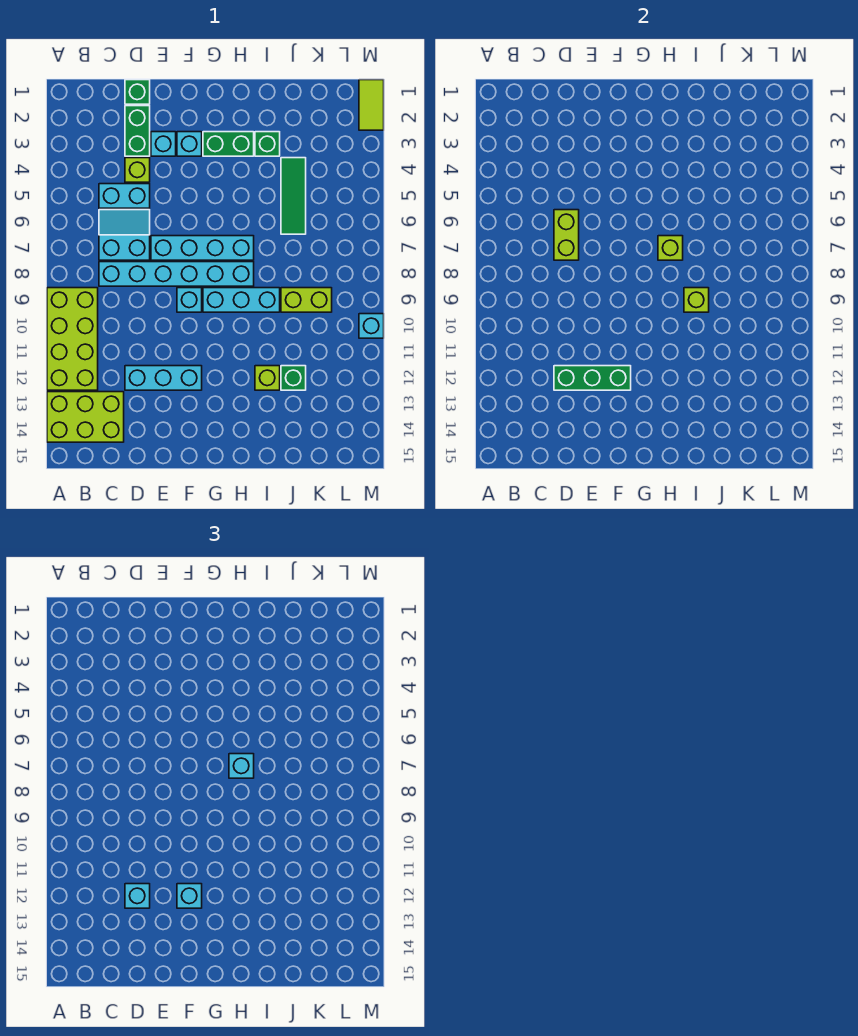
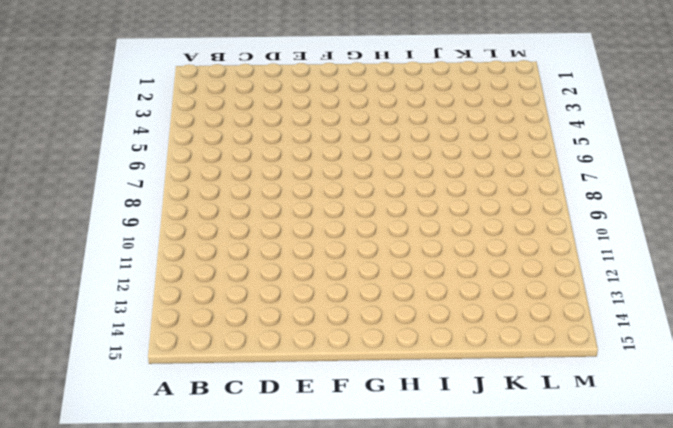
none -> lime 2x4 brick [47,288,98,390]
none -> lime 2x3 brick [47,392,124,442]
none -> cyan 1x2 brick [99,184,150,208]

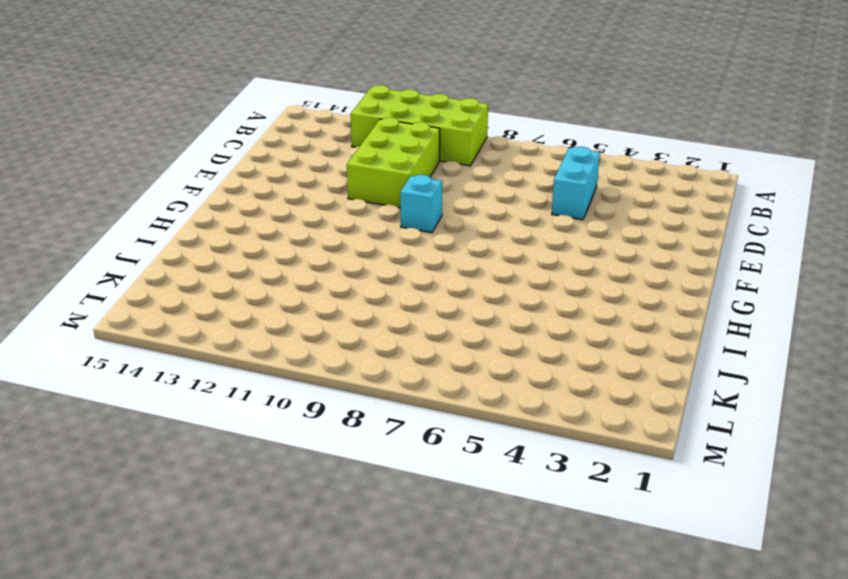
lime 2x3 brick [347,118,440,208] -> lime 2x3 brick moved to [47,392,124,442]
none -> cyan 2x2 slope [99,210,150,260]
none -> cyan 1x6 brick [99,262,254,286]
none -> green 1x1 brick [125,80,150,104]

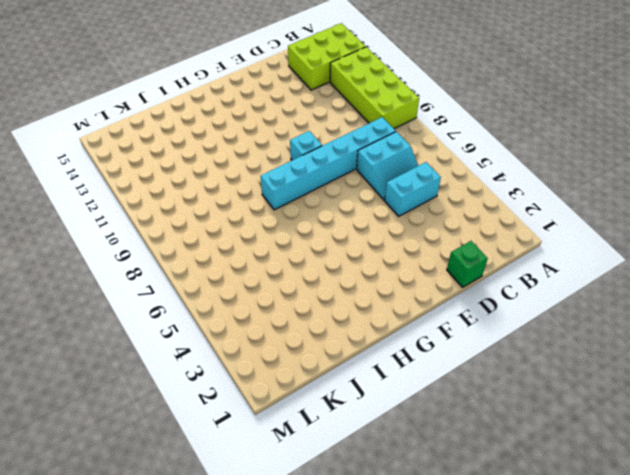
none -> green 1x2 brick [125,106,150,156]
none -> lime 1x1 brick [125,158,150,182]
none -> cyan 1x3 brick [125,366,202,390]

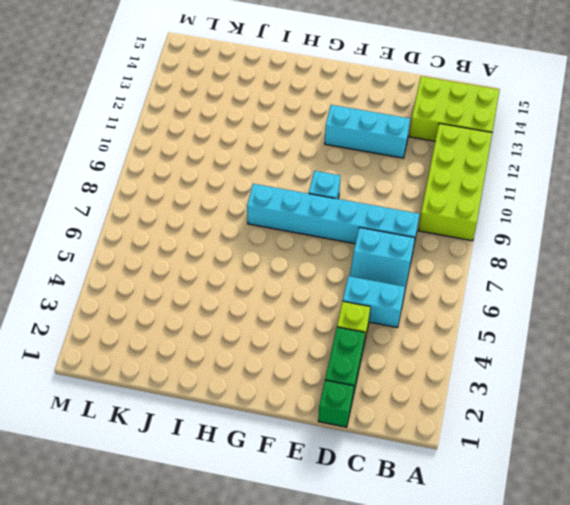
none -> cyan 1x1 brick [151,132,176,156]
none -> cyan 1x4 brick [151,236,254,260]
none -> cyan 1x1 brick [177,132,202,156]

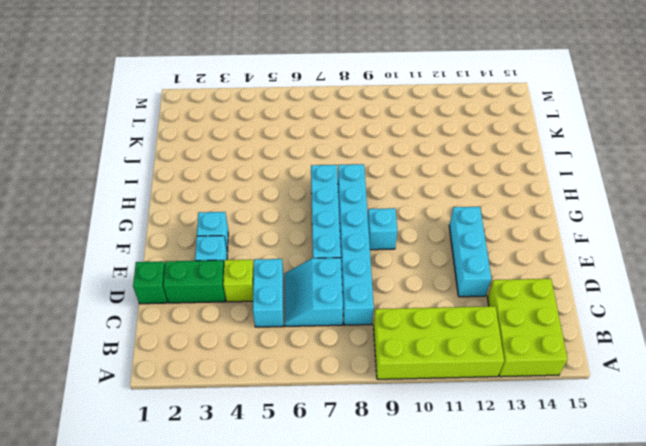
none -> green 1x2 brick [203,132,254,156]
none -> cyan 1x3 brick [203,288,280,312]
none -> green 1x1 brick [255,132,280,156]

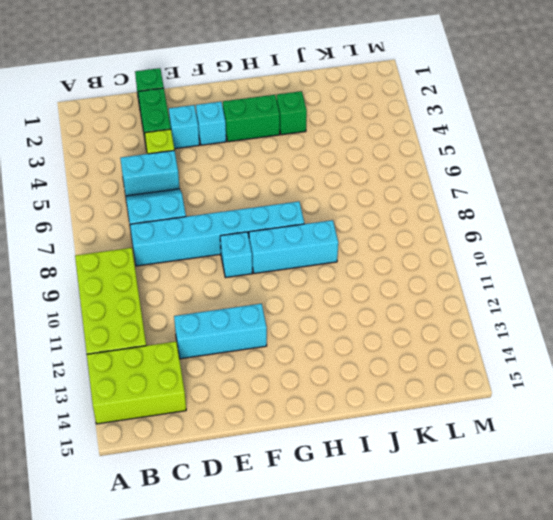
none -> cyan 1x4 brick [151,236,254,260]
none -> lime 1x1 brick [255,366,280,390]
none -> green 1x3 tile [281,158,306,234]

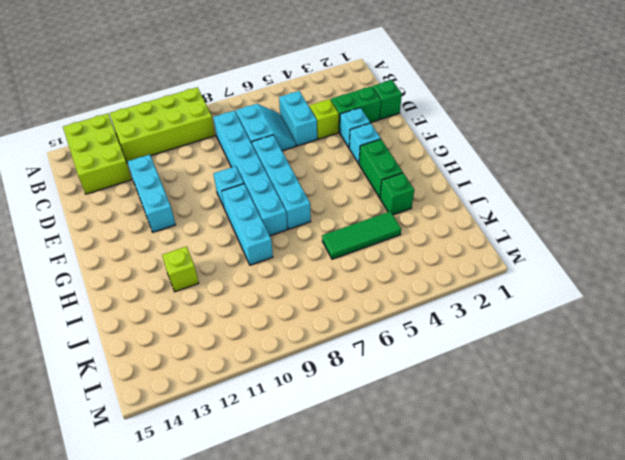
none -> lime 1x2 brick [281,288,332,312]
none -> green 1x1 brick [281,366,306,390]
none -> lime 1x2 tile [359,80,384,130]

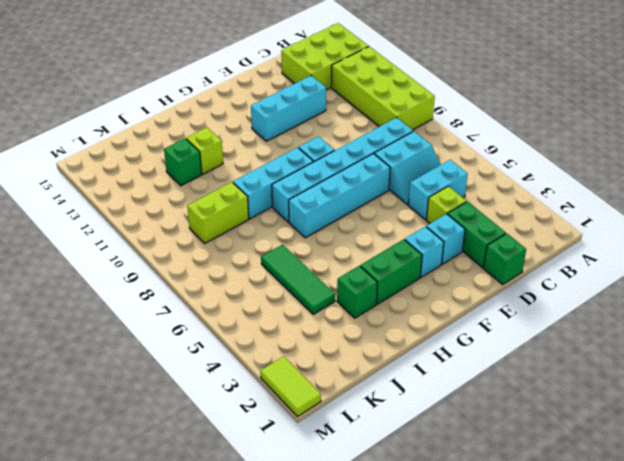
none -> cyan 1x1 brick [359,314,384,338]
none -> lime 1x2 brick [554,210,579,260]
none -> green 1x3 brick [554,366,631,390]

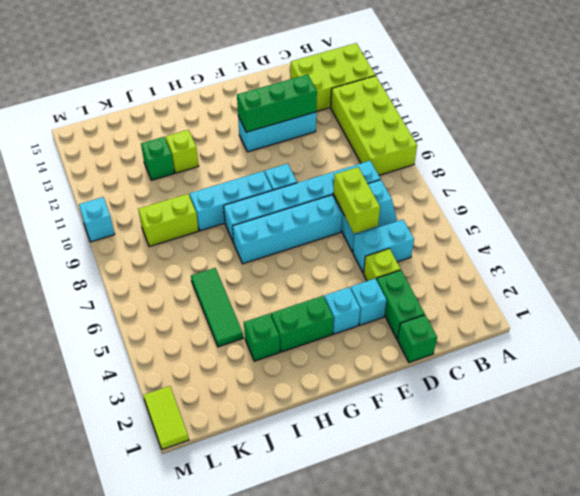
none -> lime 1x1 brick [658,236,683,260]
none -> lime 1x1 brick [684,288,709,312]
none -> cyan 1x1 brick [125,884,150,908]

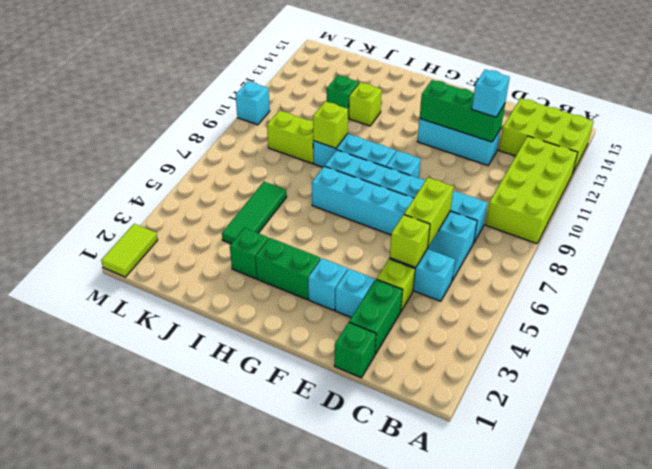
lime 1x1 brick [390,215,430,268] -> lime 1x1 brick moved to [658,236,683,260]
none -> cyan 1x1 brick [177,884,202,908]
none -> cyan 1x1 brick [229,754,254,778]

